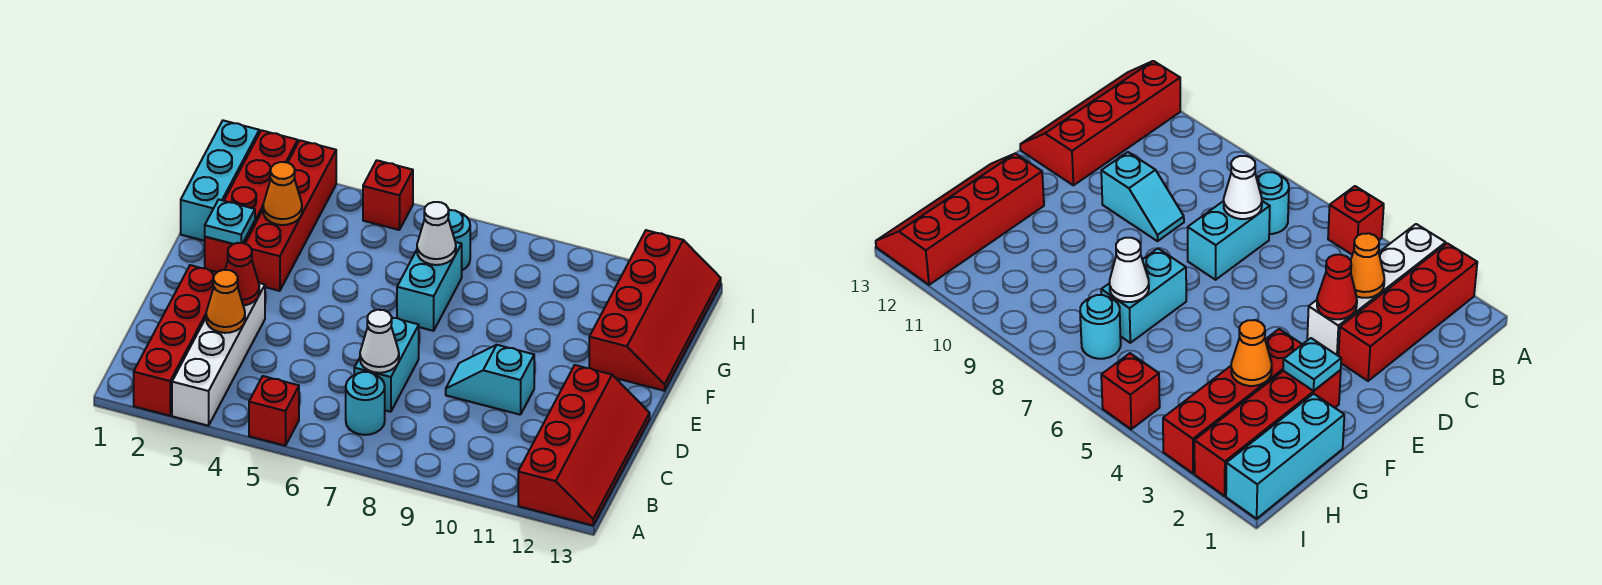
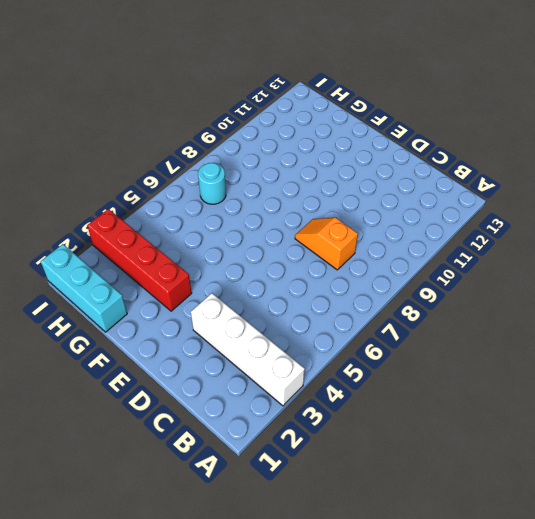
orange 1x2 slope [295,218,358,270] -> none
none -> red 1x4 brick [134,265,217,416]
none -> red 1x1 brick [249,376,299,446]
none -> red 2x4 slope [518,365,650,525]

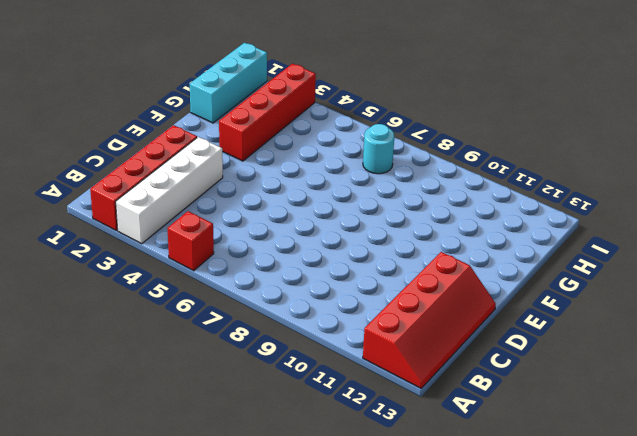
none -> cyan 1x1 round brick [346,372,385,435]
none -> cyan 1x2 brick [354,318,419,412]
none -> cyan 1x2 slope [446,345,534,415]

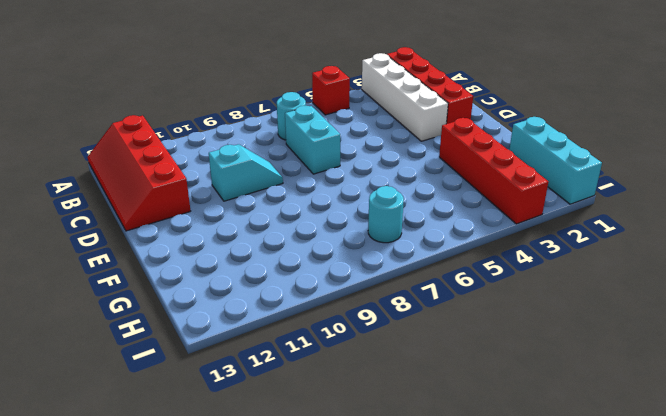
none -> red 1x4 brick [205,130,298,272]
none -> cyan 1x2 brick [397,242,462,331]
none -> red 2x4 slope [589,230,721,391]

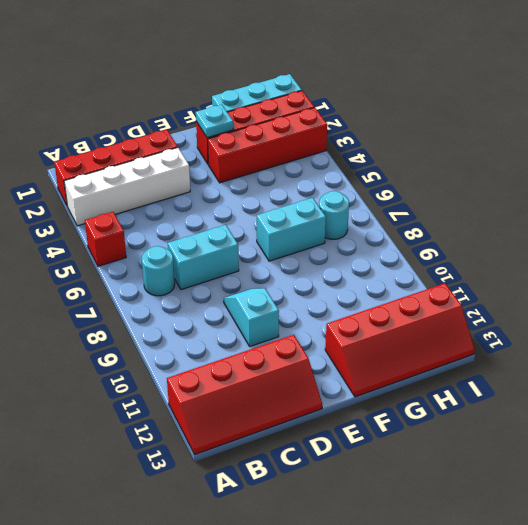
none -> red 1x1 brick [363,160,413,230]
none -> orange 1x1 cone [206,270,245,333]
none -> white 1x1 cone [360,310,399,373]

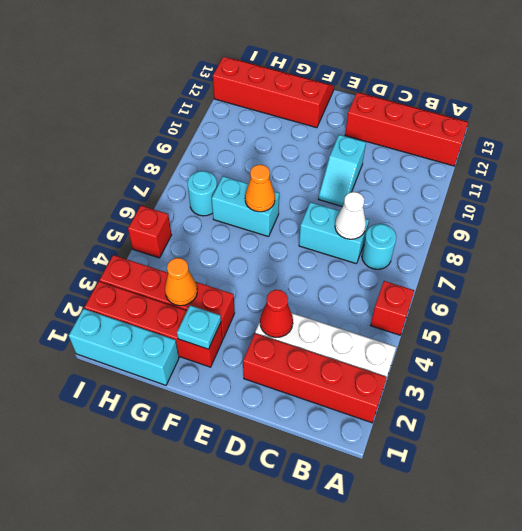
orange 1x1 cone [245,165,275,212] -> orange 1x1 cone moved to [206,270,245,333]
none -> white 1x1 cone [417,202,456,265]

